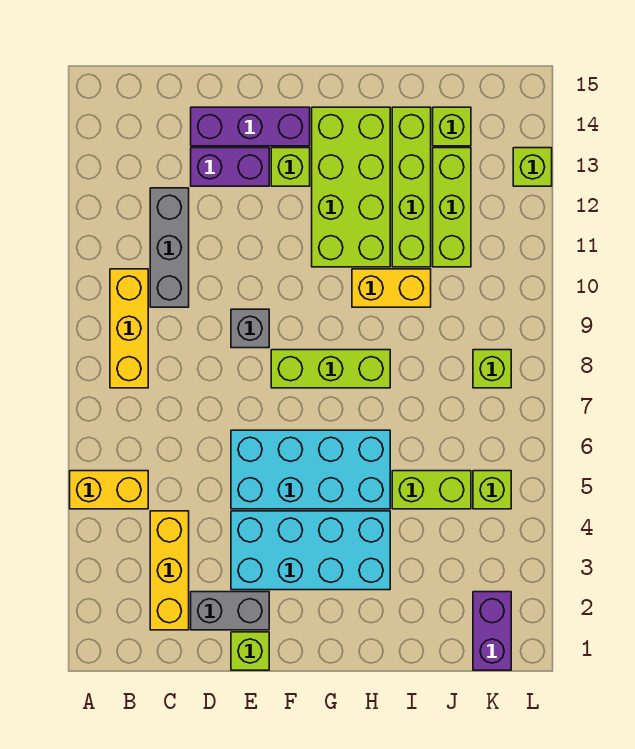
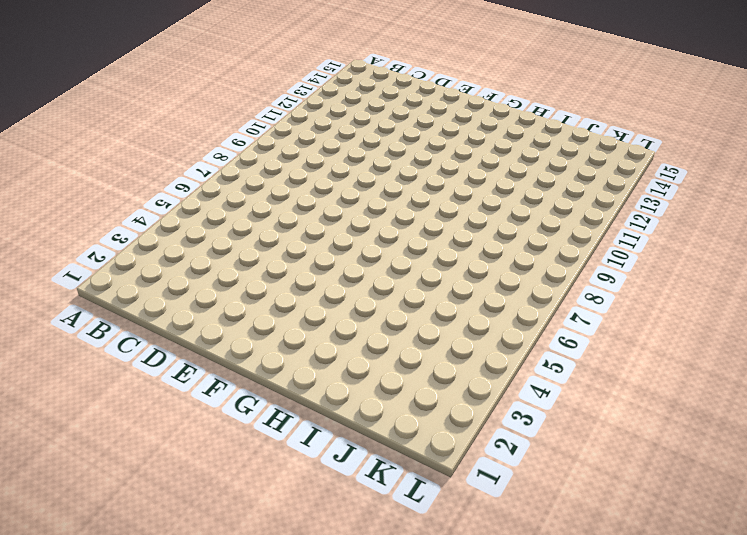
none -> yellow 1x2 brick [70,471,148,509]
none -> yellow 1x3 brick [110,269,148,388]
none -> yellow 1x3 brick [150,511,189,630]

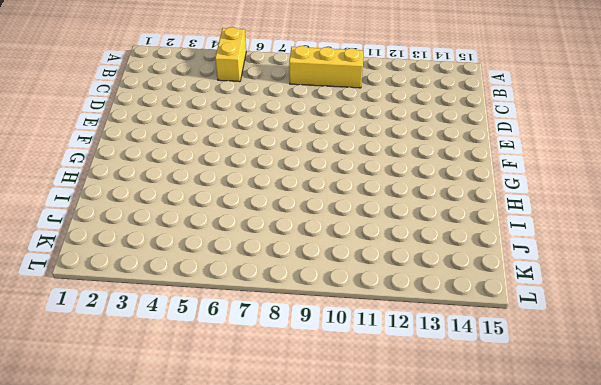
none -> yellow 1x3 brick [150,511,189,630]
none -> grey 1x3 brick [150,188,189,307]
none -> grey 1x2 brick [191,592,269,630]

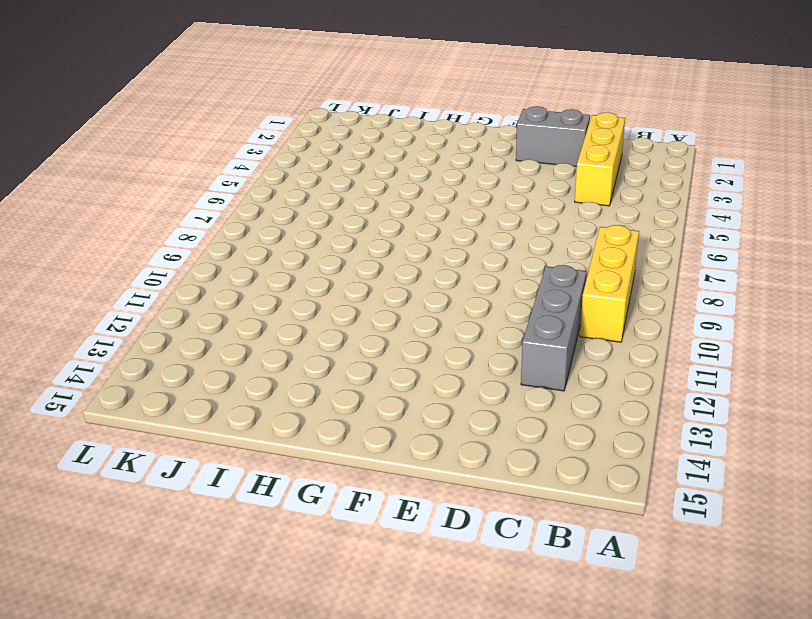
none -> yellow 1x2 brick [70,471,148,509]
none -> purple 1x2 brick [191,148,269,186]
none -> purple 1x3 brick [191,107,310,146]

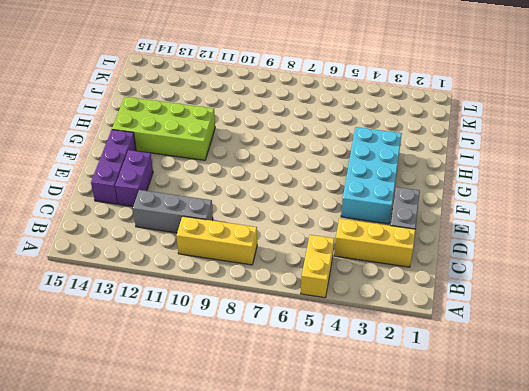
none -> lime 1x1 brick [231,632,269,670]
none -> cyan 2x4 brick [231,430,390,509]
none -> grey 1x1 brick [231,309,269,348]

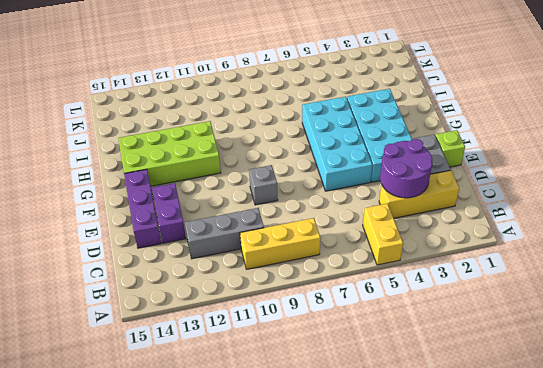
purple 2x2 round brick [380,139,432,198] -> none
none -> lime 1x3 brick [271,350,390,388]
none -> lime 1x1 brick [271,148,310,186]
none -> yellow 1x2 brick [352,269,431,307]

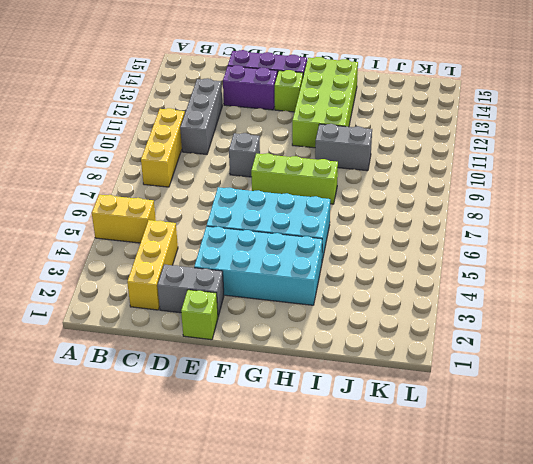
grey 1x2 brick [315,124,372,171] -> yellow 1x2 brick [352,269,431,307]
none -> lime 1x2 brick [392,471,471,509]
none -> lime 1x4 brick [392,107,431,267]
none -> lime 1x3 brick [433,148,471,267]

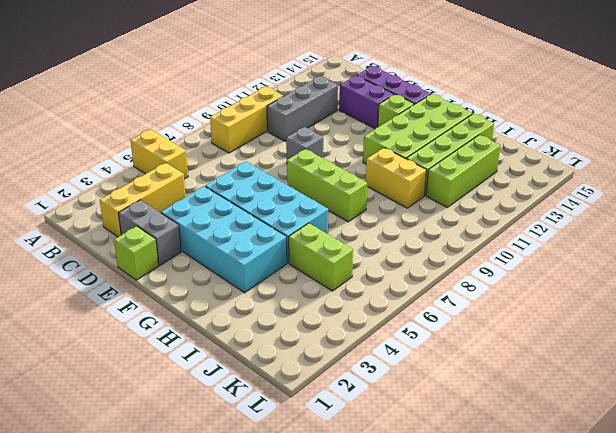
none -> lime 1x1 brick [433,107,471,146]
none -> purple 1x2 brick [473,592,511,670]
none -> lime 1x1 brick [473,471,511,509]

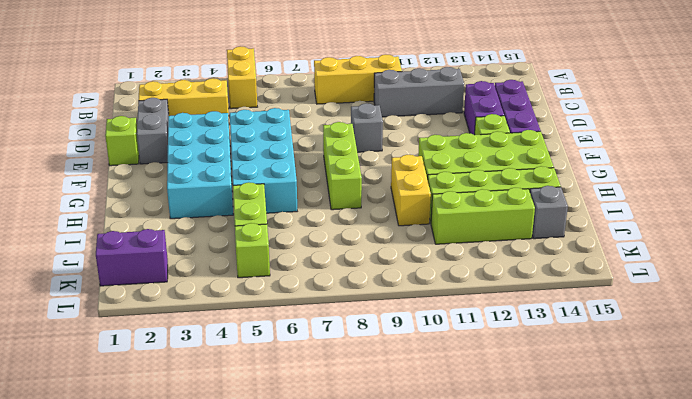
grey 1x1 brick [530,186,568,239] -> lime 1x1 brick [433,107,471,146]
none -> lime 1x1 brick [473,350,511,388]
none -> lime 1x1 brick [513,148,552,186]

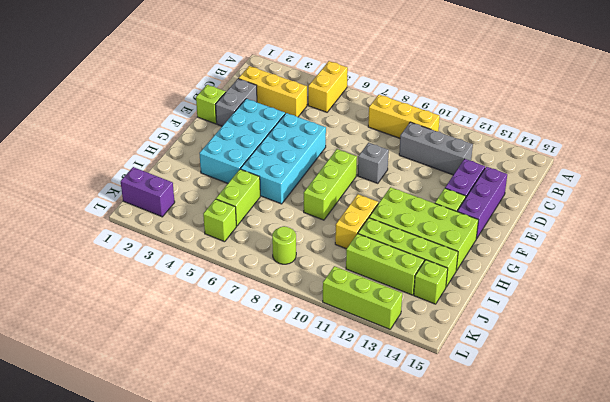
lime 1x1 round brick [272,226,296,264] -> lime 1x1 brick [473,350,511,388]
lime 1x3 brick [323,266,402,329] -> lime 1x1 brick [513,148,552,186]

